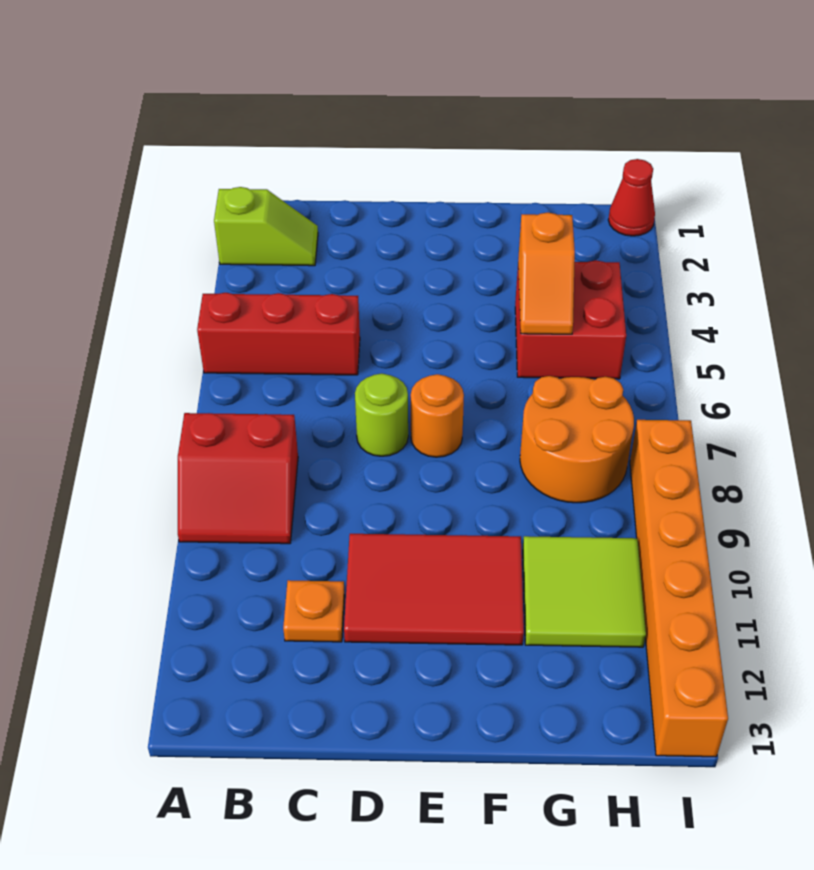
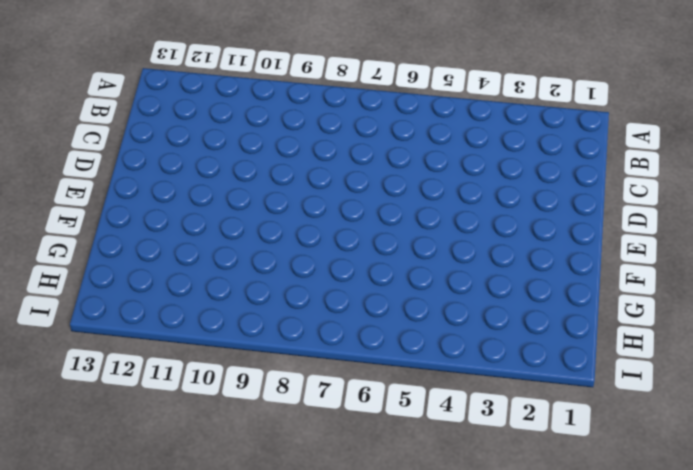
none -> lime 1x2 slope [214,187,318,266]
none -> red 1x3 brick [197,293,360,375]
none -> red 2x2 slope [178,413,298,544]

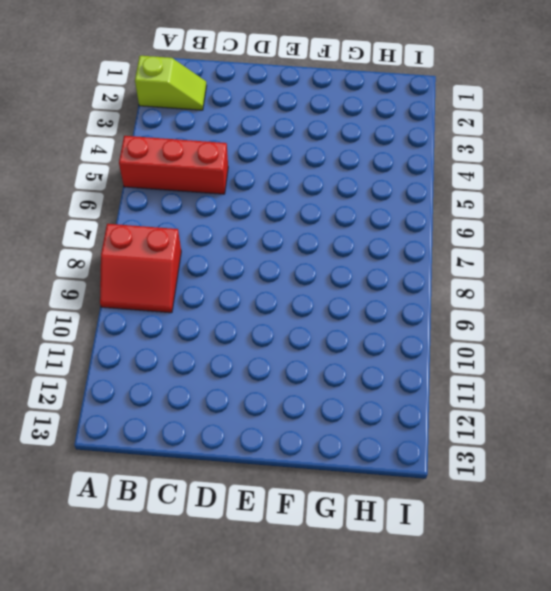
none -> orange 1x1 plate [283,580,345,642]
none -> lime 1x1 round brick [355,373,408,456]
none -> red 2x3 tile [344,534,524,645]

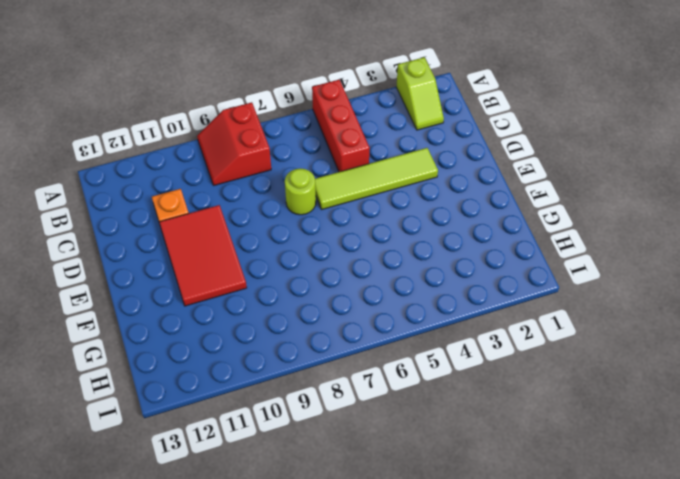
lime 1x4 tile [315,148,438,210] -> none
none -> orange 1x1 round brick [411,374,464,457]
none -> red 2x2 brick [515,260,626,379]
none -> orange 2x2 round brick [520,376,634,503]

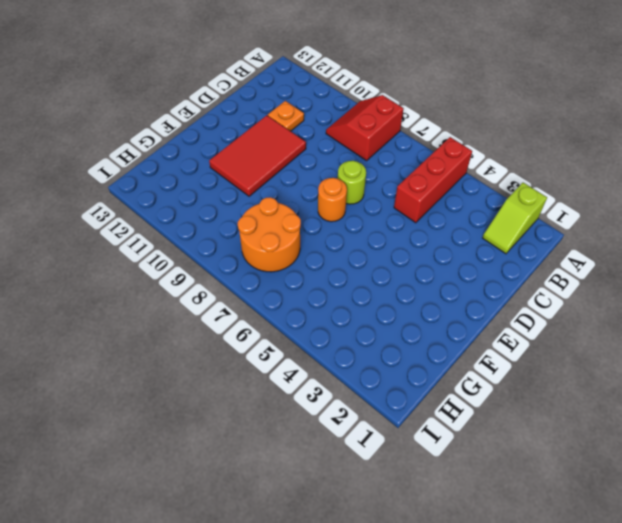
none -> red 2x2 brick [515,260,626,379]
none -> lime 2x2 tile [523,536,646,647]
none -> red 1x1 cone [608,159,655,236]

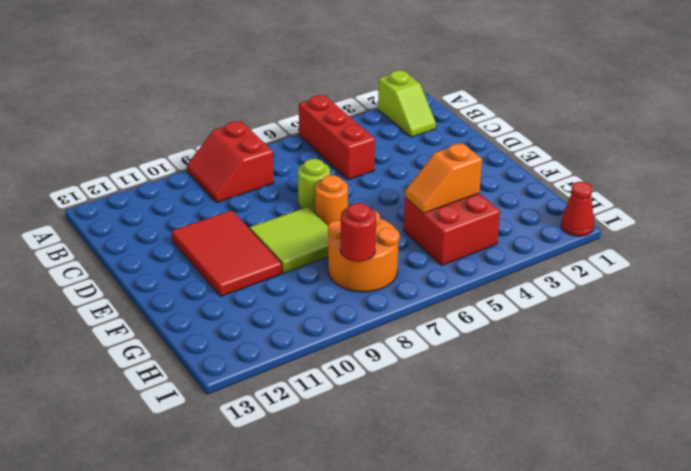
lime 2x2 tile [250,207,328,273] -> lime 2x2 tile moved to [523,536,646,647]
red 1x1 round brick [340,203,376,262] -> none
none -> orange 1x1 plate [283,580,345,642]
none -> orange 1x6 brick [630,420,728,757]

